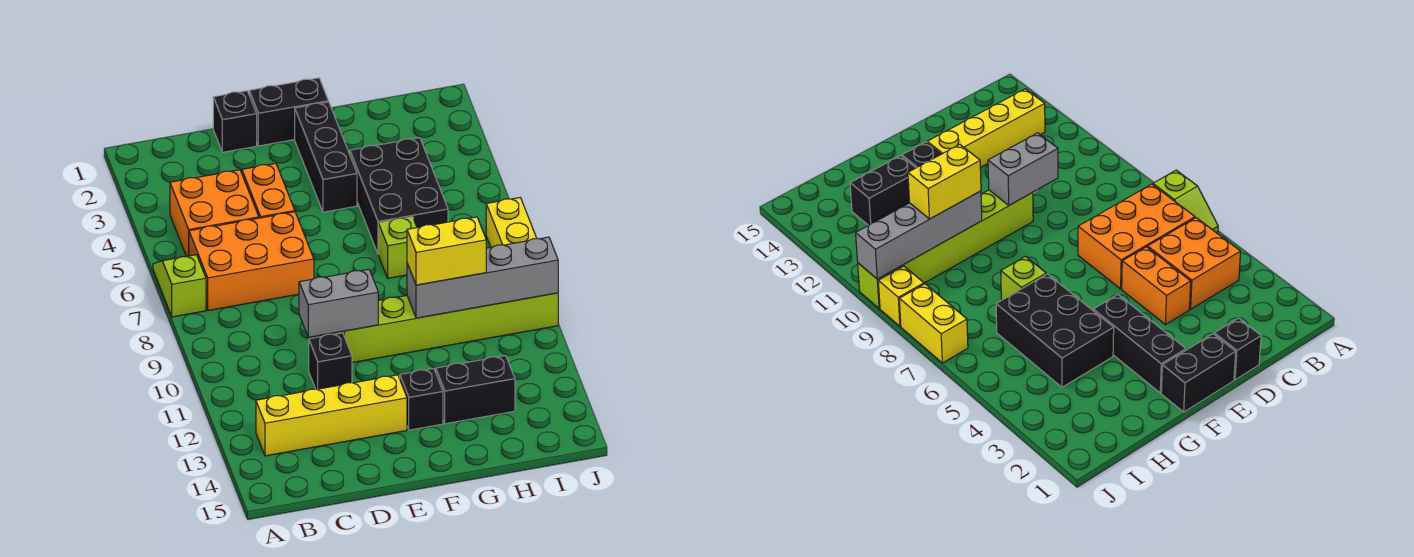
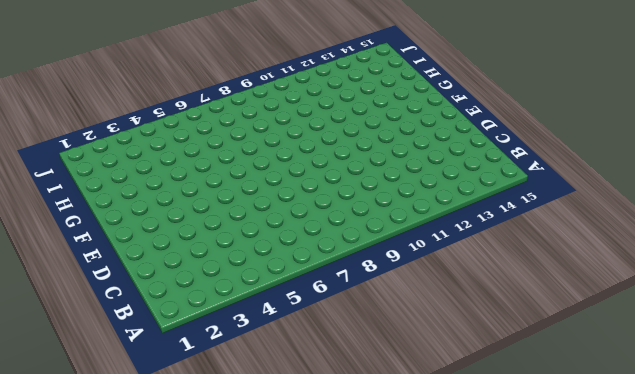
none -> lime 1x2 slope [153,255,206,317]
none -> orange 2x2 brick [170,170,259,256]
none -> orange 2x3 brick [189,212,314,311]

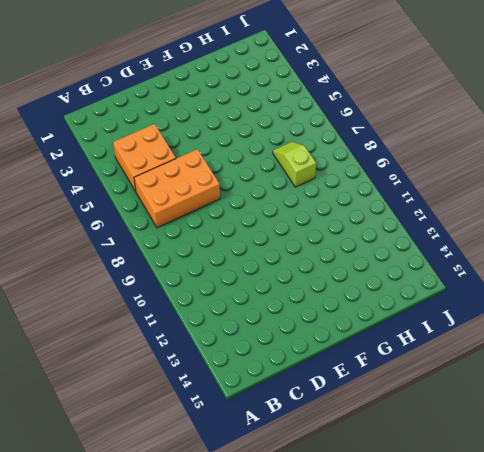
lime 1x2 slope [273,142,316,187] -> lime 1x2 slope moved to [153,255,206,317]
none -> yellow 1x4 brick [256,375,407,456]
none -> black 1x1 brick [213,91,257,152]
none -> orange 1x2 brick [242,163,295,218]

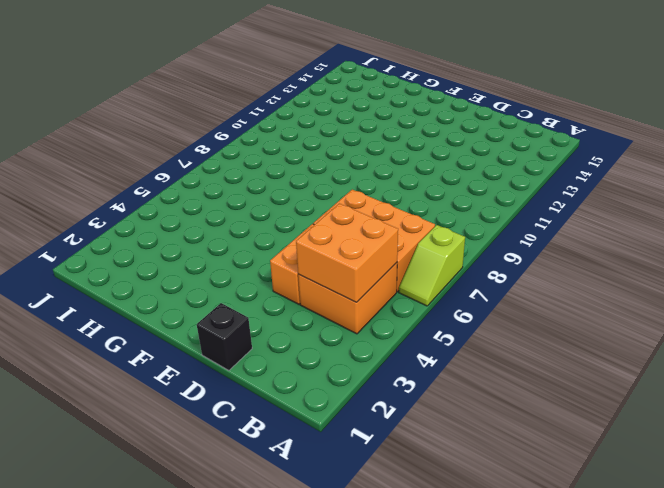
orange 2x2 brick [296,203,398,302] -> none
none -> yellow 1x4 brick [256,375,407,456]
none -> black 1x1 brick [309,333,352,389]
none -> black 1x2 brick [249,78,329,146]

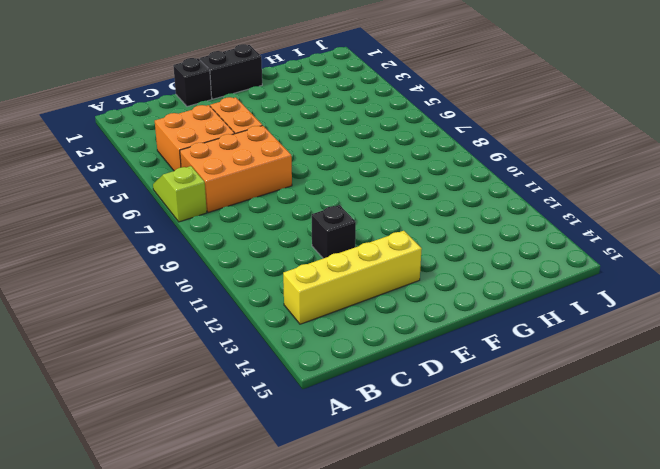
none -> lime 1x6 brick [335,293,558,363]
none -> black 1x3 brick [295,102,357,212]
none -> black 1x1 brick [400,368,443,430]

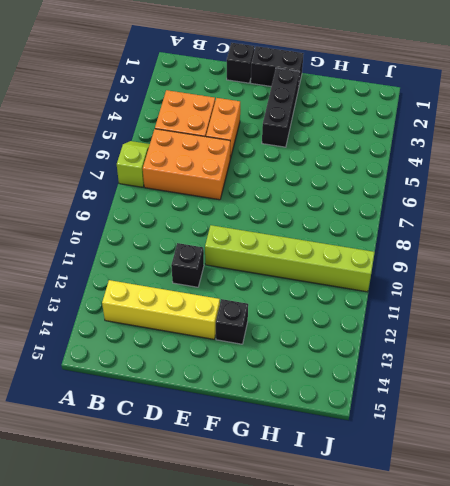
none -> black 2x3 brick [350,138,448,253]
none -> lime 1x1 brick [378,217,417,278]
none -> black 1x2 brick [436,356,515,424]

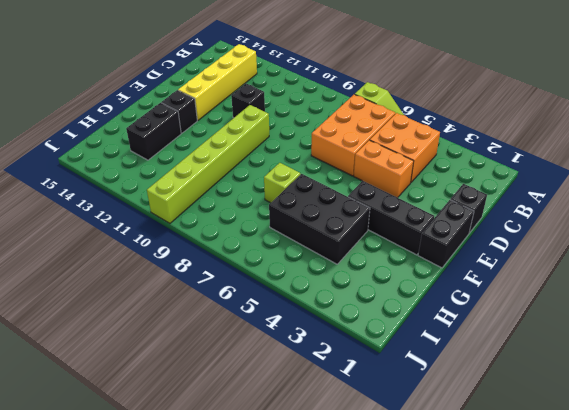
none -> yellow 1x2 brick [486,198,537,247]
none -> yellow 1x1 brick [878,266,924,326]
none -> grey 1x2 brick [299,269,378,337]

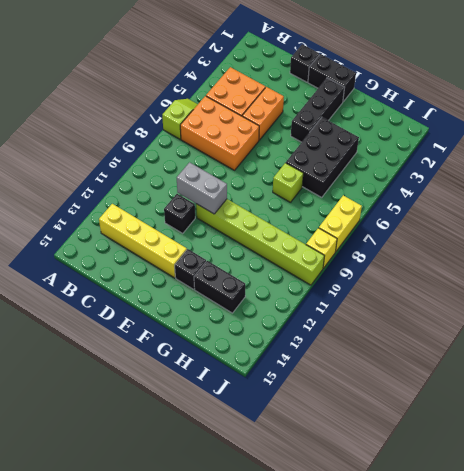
none -> grey 1x4 brick [407,237,558,318]
none -> yellow 1x2 brick [407,217,486,285]

